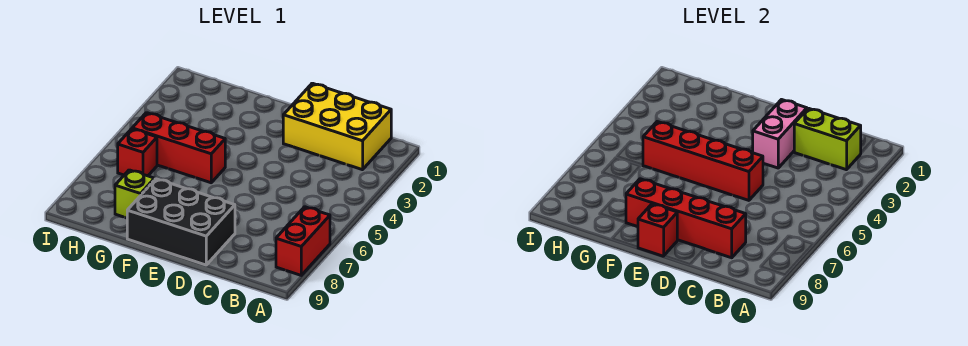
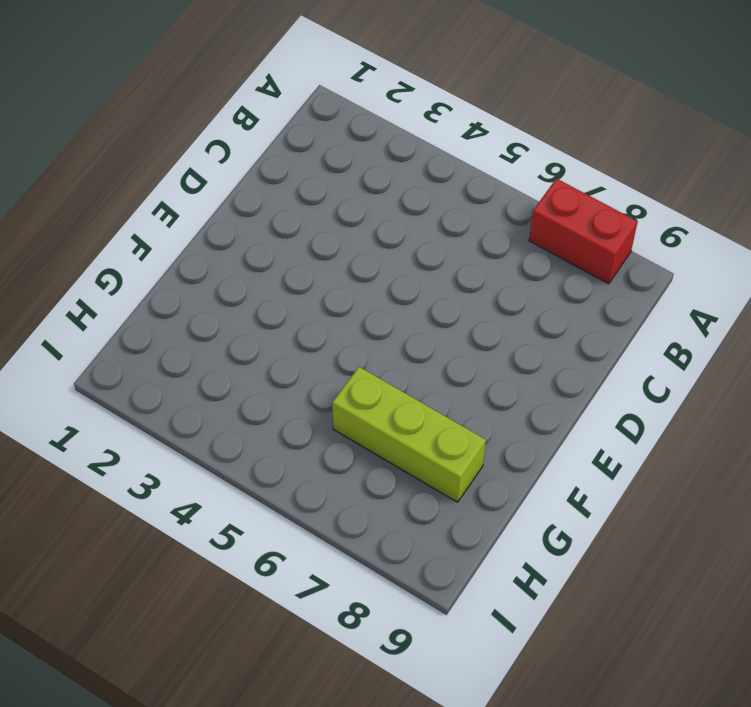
lime 1x3 brick [332,367,486,502] -> lime 1x1 brick [115,170,155,218]
none -> yellow 2x3 brick [283,83,391,170]
none -> black 2x3 brick [127,179,235,265]

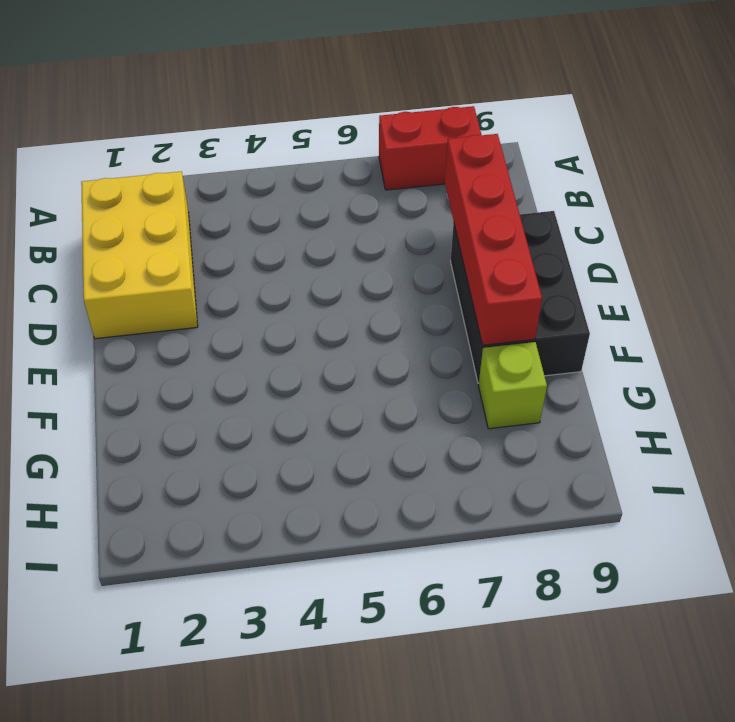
none -> red 1x3 brick [132,113,225,183]
none -> red 1x1 brick [118,129,157,176]

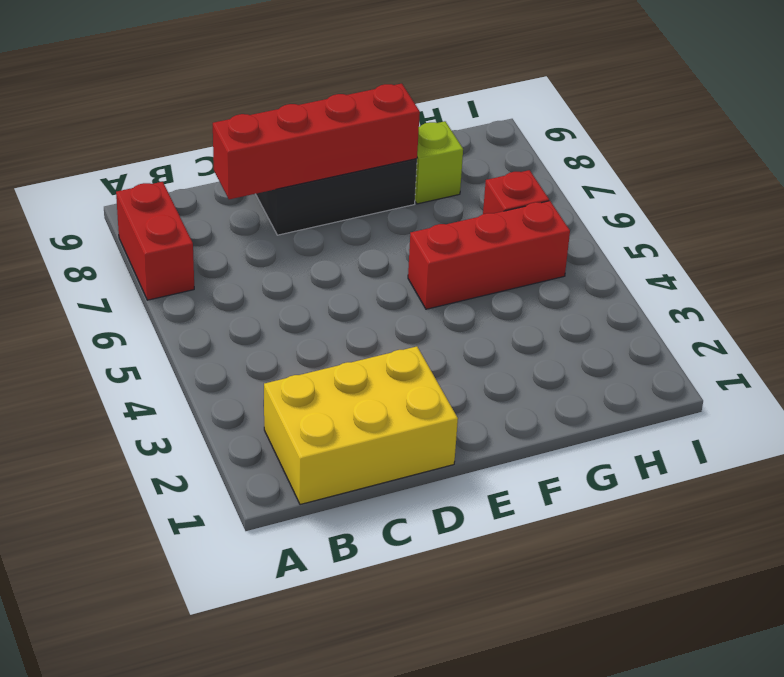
none -> lime 1x2 brick [794,108,861,170]
none -> pink 1x2 brick [753,100,807,168]

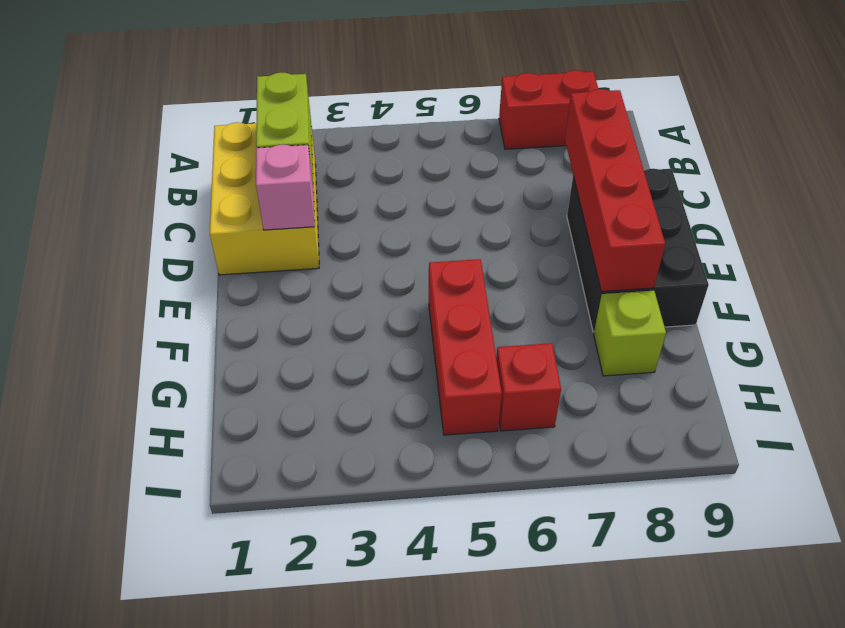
pink 1x1 brick [256,145,315,230] -> pink 1x2 brick [753,100,807,168]
none -> red 1x4 brick [643,122,763,200]
none -> red 1x1 brick [638,204,677,256]

